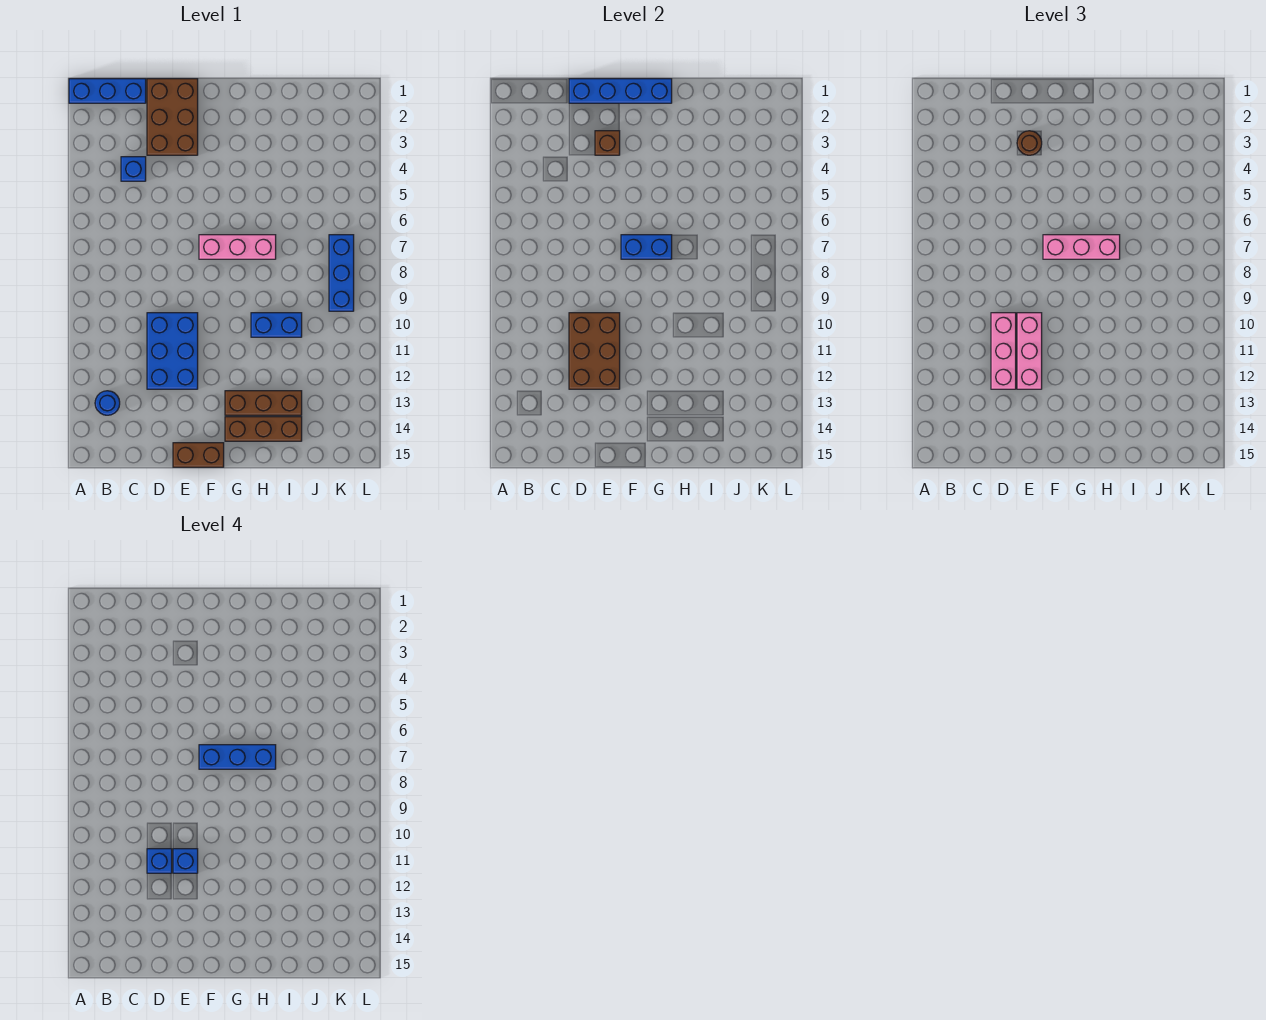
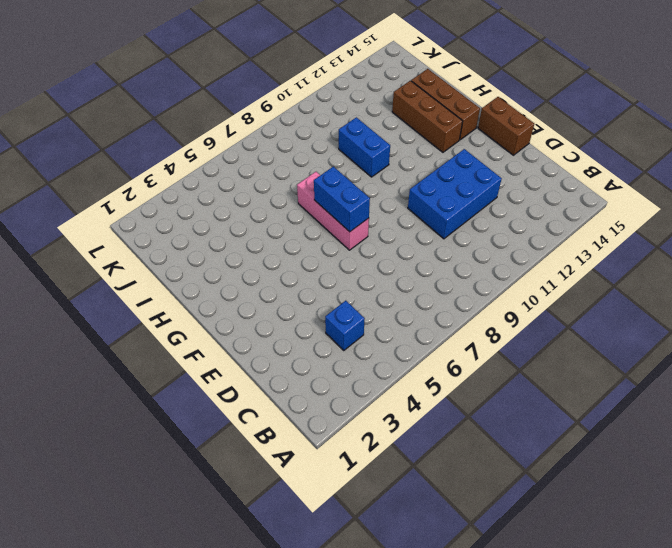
none -> blue 1x3 brick [69,79,146,103]
none -> blue 1x1 round brick [95,391,120,415]
none -> brown 2x3 brick [147,79,198,155]

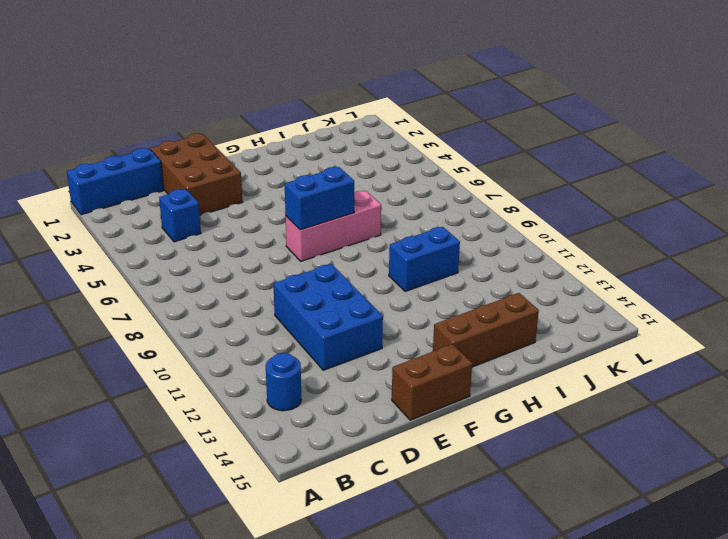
none -> brown 1x3 brick [225,391,302,415]
none -> blue 1x3 brick [329,235,354,311]
none -> blue 1x4 brick [569,79,672,103]

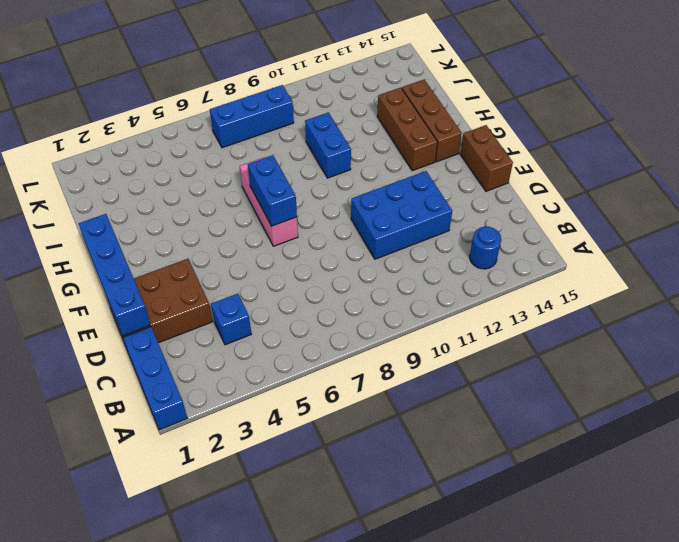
none -> brown 2x3 brick [569,313,620,389]
none -> brown 1x1 brick [595,131,620,155]
none -> pink 1x3 brick [991,313,1016,389]

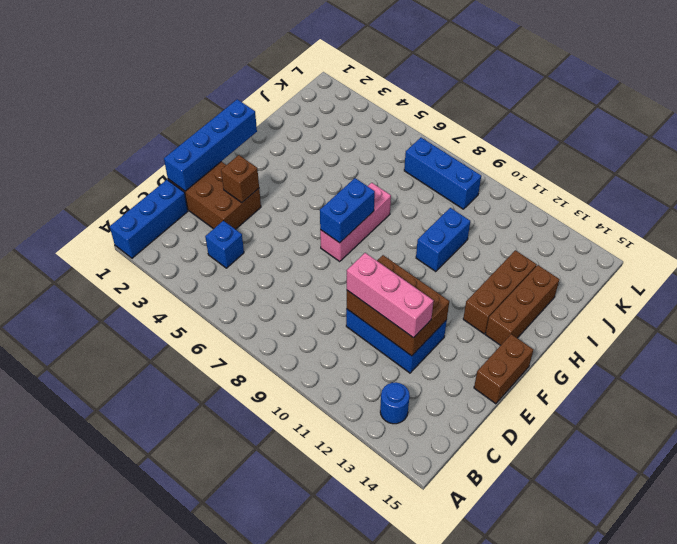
none -> brown 1x1 round brick [1017,131,1042,155]
none -> pink 1x3 brick [1017,313,1042,389]
none -> pink 1x3 brick [1043,235,1120,259]

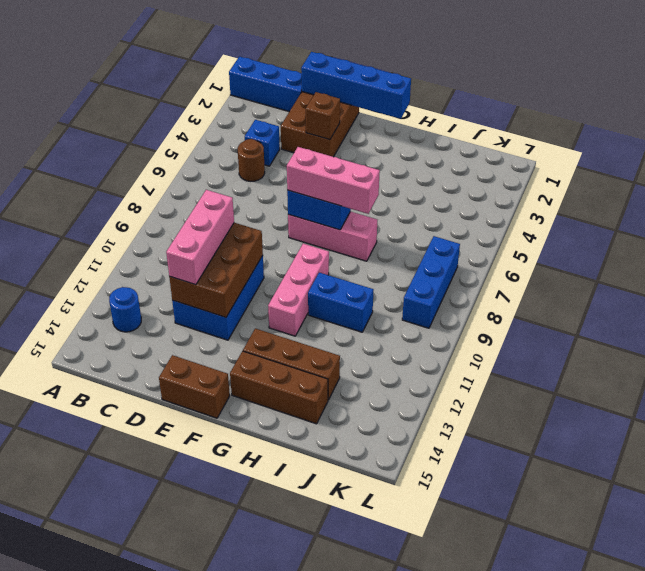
brown 1x1 round brick [238,139,265,181] -> brown 1x1 round brick moved to [1017,131,1042,155]
pink 1x3 brick [268,244,329,336] -> pink 1x3 brick moved to [1017,313,1042,389]
none -> blue 1x1 brick [147,849,172,873]
none -> blue 1x1 brick [173,849,198,873]
none -> blue 1x3 brick [199,745,276,769]

